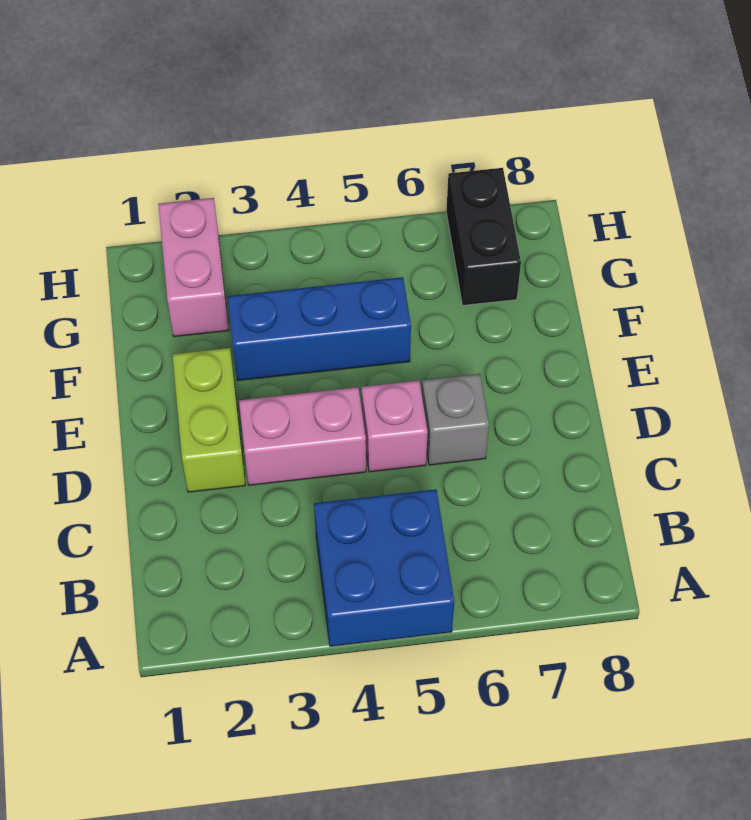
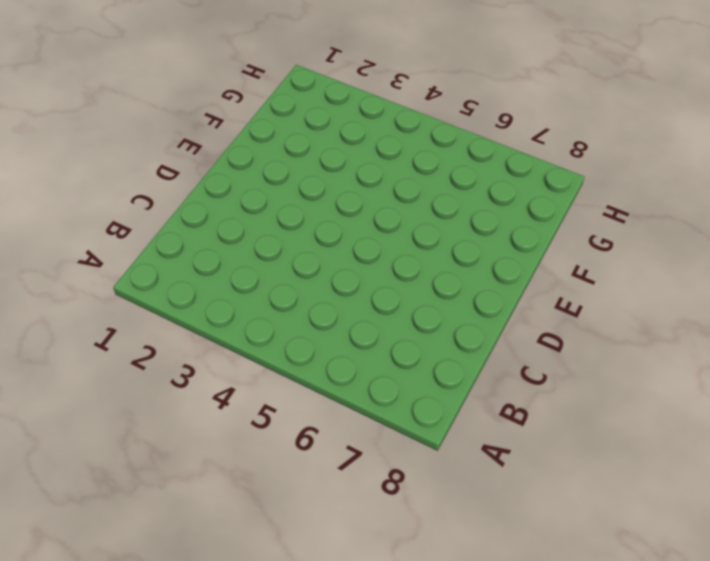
none -> blue 2x2 brick [314,489,454,646]
none -> lime 1x2 brick [172,348,245,492]

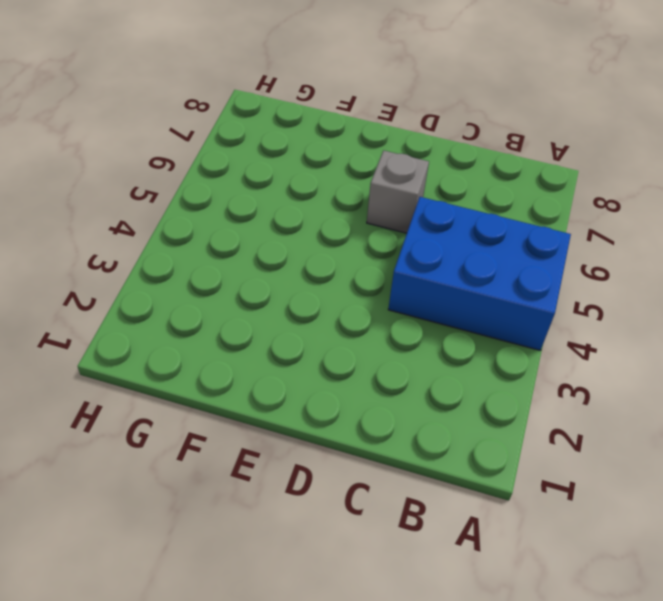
blue 2x3 brick [388,197,571,350] -> blue 2x2 brick [314,489,454,646]
none -> lime 1x2 brick [172,348,245,492]
none -> pink 1x2 brick [239,387,366,485]

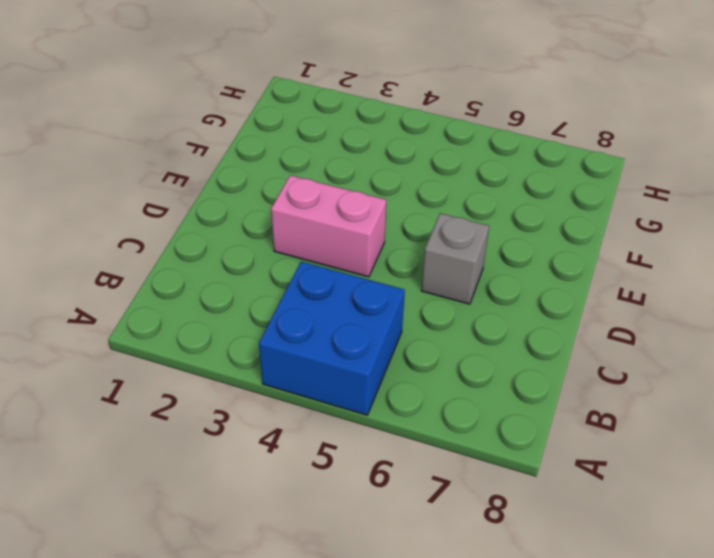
none -> lime 1x2 brick [172,348,245,492]
none -> pink 1x1 brick [362,380,428,472]

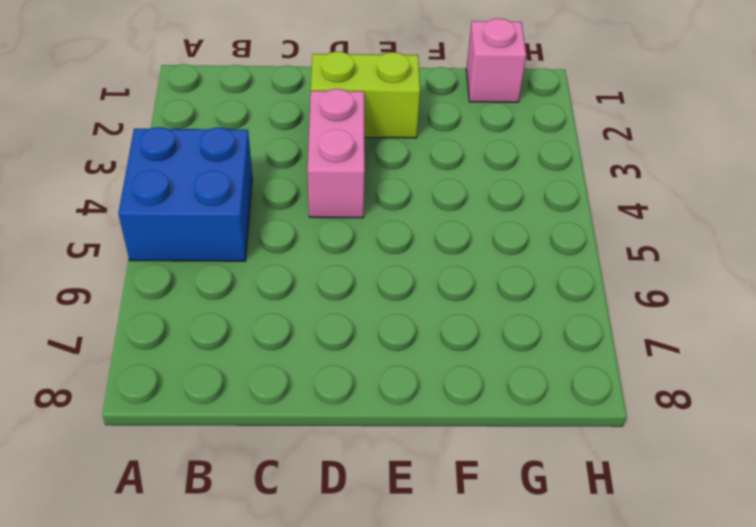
pink 1x1 brick [466,18,526,102] -> pink 1x1 brick moved to [362,380,428,472]
none -> grey 1x1 brick [422,374,489,465]
none -> blue 1x3 brick [228,277,411,381]

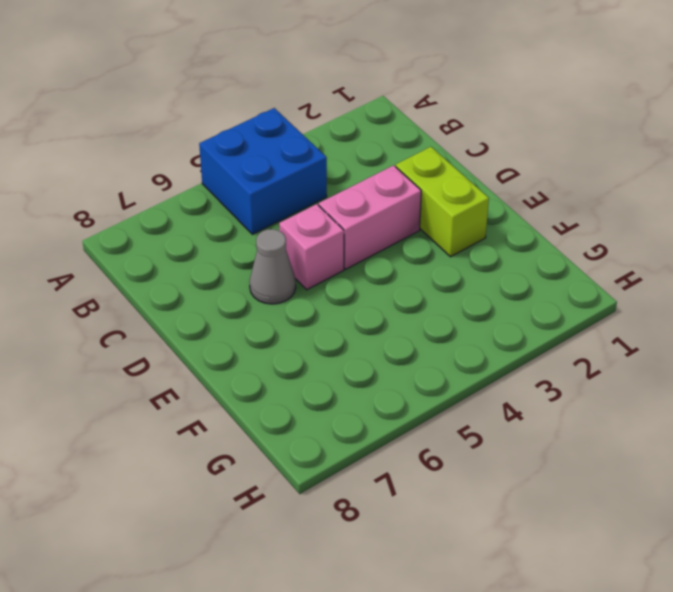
grey 1x1 cone [250,229,296,304] -> grey 1x1 brick [422,374,489,465]
none -> blue 1x3 brick [228,277,411,381]
none -> pink 1x2 brick [158,198,229,337]

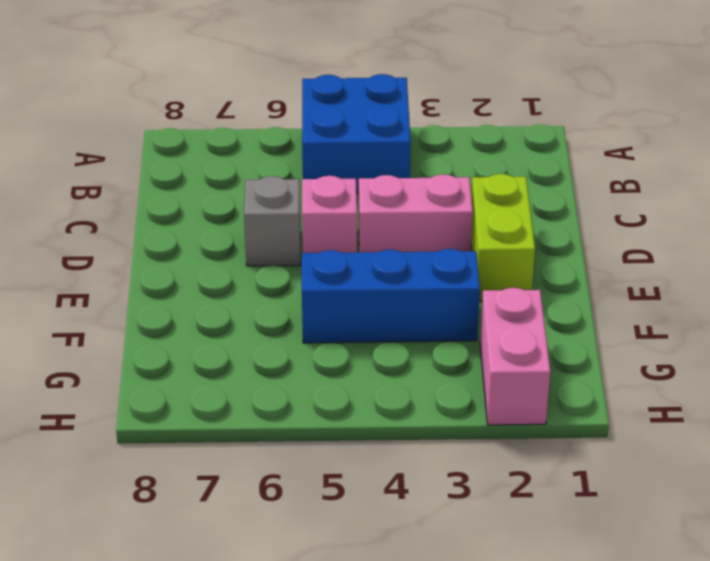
none -> black 1x2 brick [446,168,521,305]

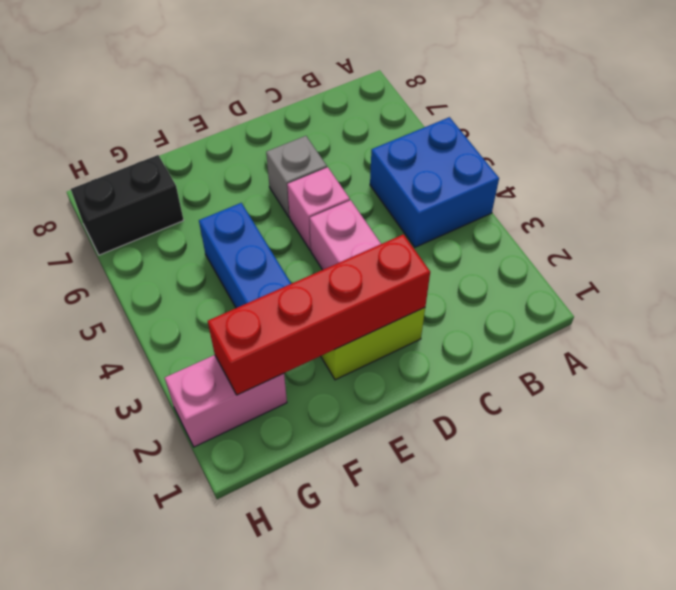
red 1x4 brick [208,234,430,395] -> none

